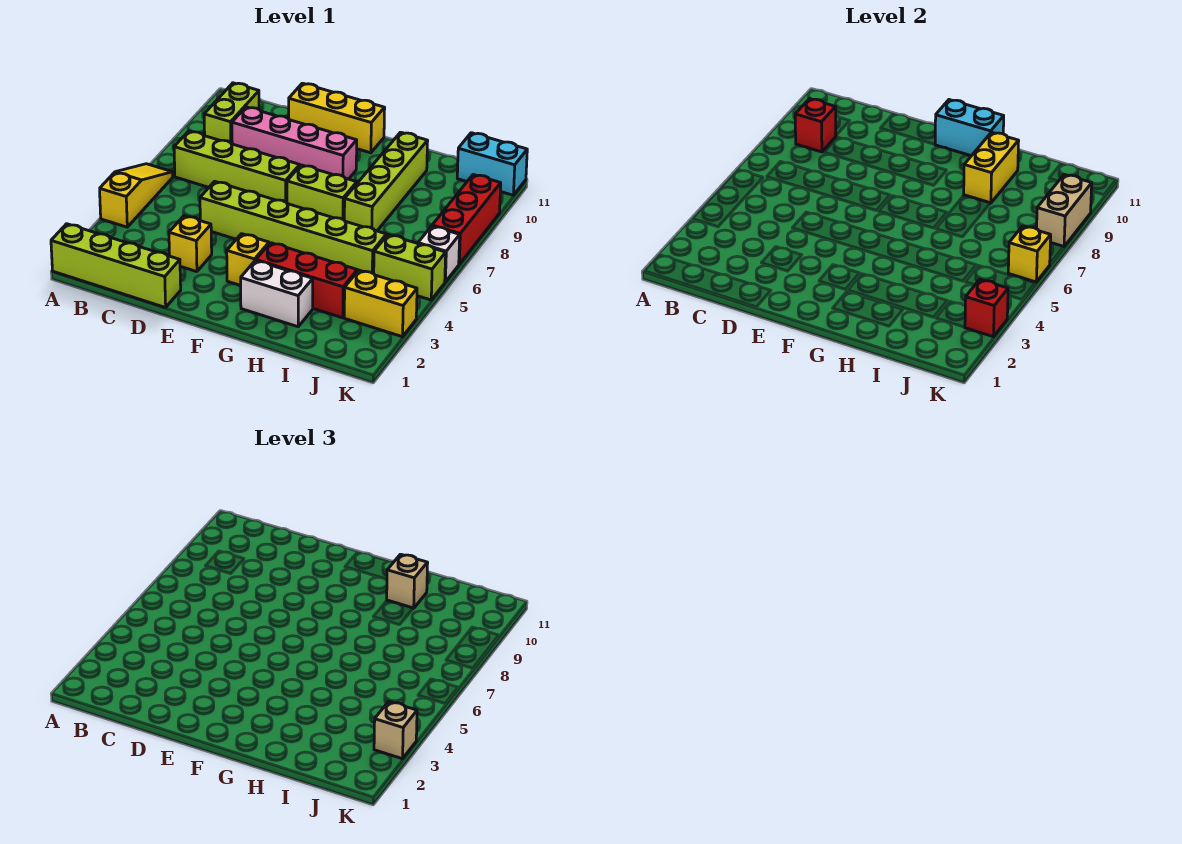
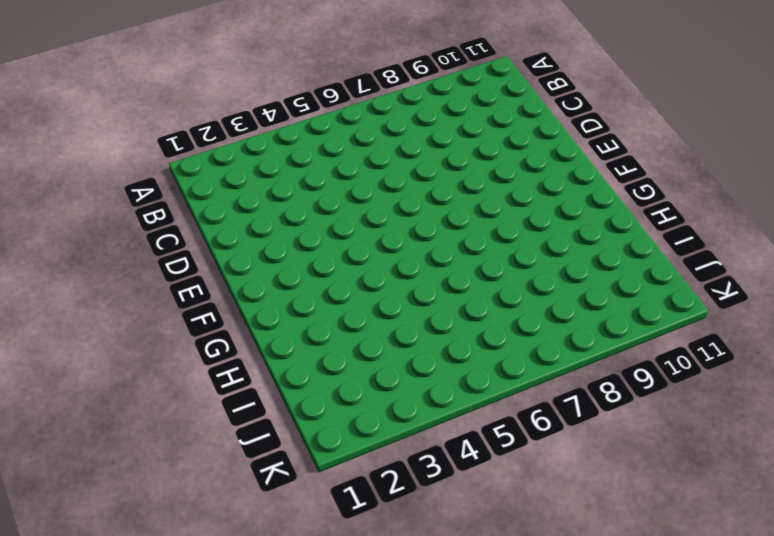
none -> lime 1x4 brick [51,224,181,308]
none -> yellow 1x3 slope [100,164,173,227]
none -> lime 1x4 brick [174,131,300,203]

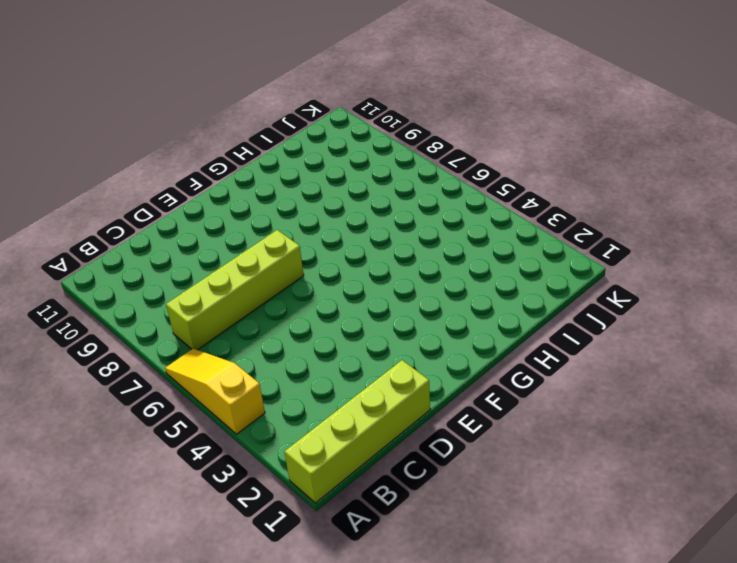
none -> lime 1x2 brick [204,83,259,144]
none -> pink 1x4 brick [232,107,357,179]
none -> yellow 1x1 brick [169,216,212,272]

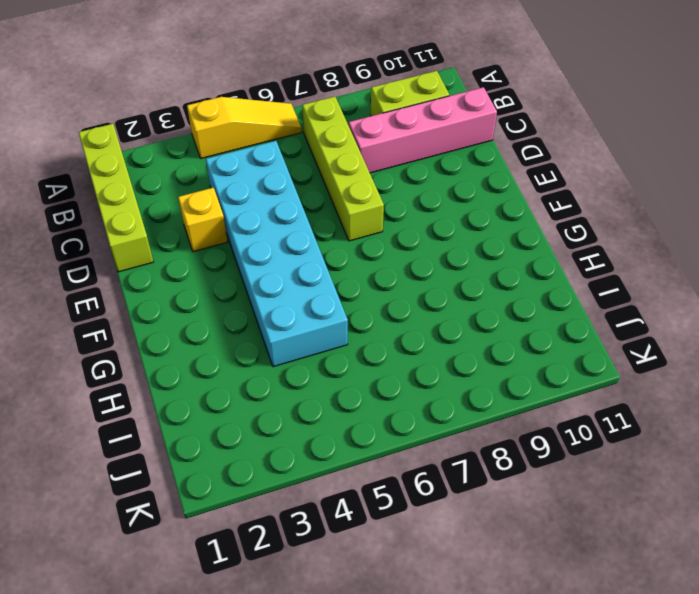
cyan 2x6 brick [206,141,348,367] -> lime 1x6 brick [200,181,386,274]
pink 1x4 brick [349,87,497,173] -> pink 1x4 brick turned to [232,107,357,179]
none -> yellow 1x3 brick [289,83,385,153]
none -> yellow 1x1 brick [227,234,269,286]
none -> lime 1x2 brick [287,165,357,220]

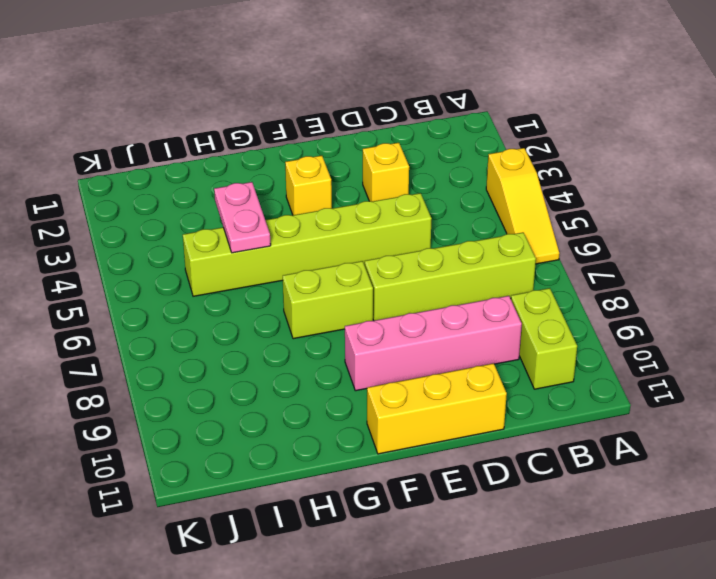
pink 1x2 plate [214,182,271,253] -> none
none -> lime 1x4 brick [51,224,181,308]
none -> white 1x2 brick [241,260,313,327]
none -> red 1x3 brick [256,243,357,318]

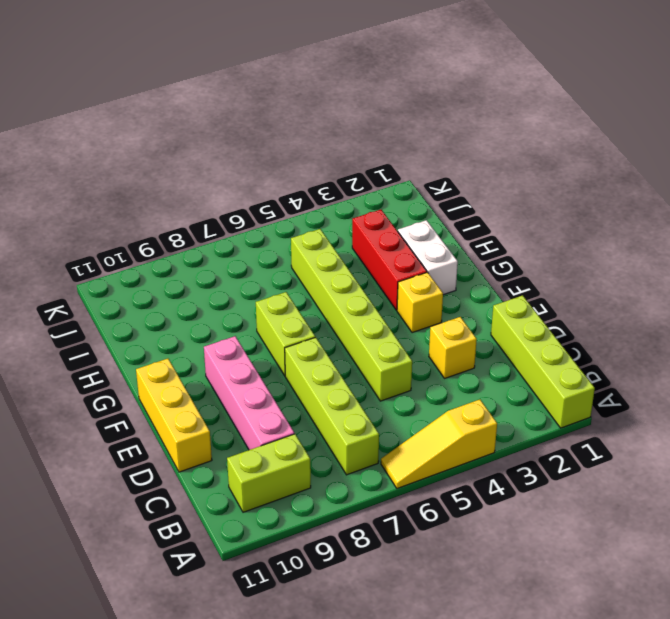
none -> lime 1x4 brick [344,132,428,231]
none -> yellow 1x2 brick [344,270,417,337]
none -> lime 1x2 brick [374,235,446,300]

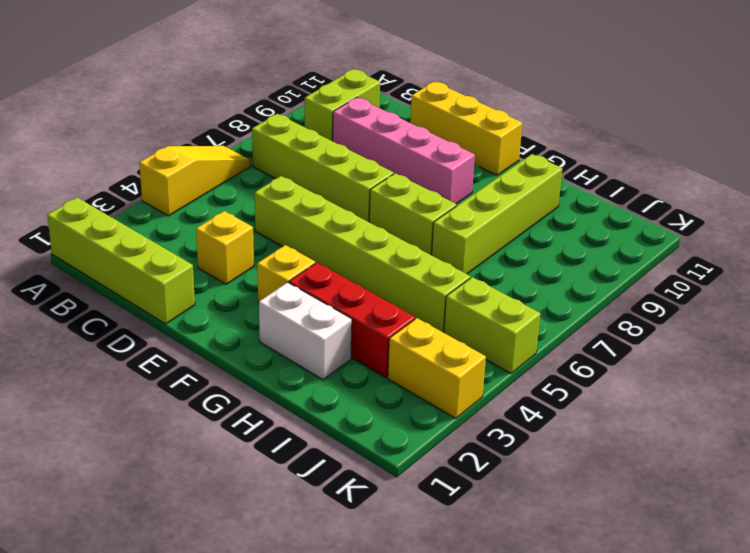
none -> cyan 1x2 brick [457,133,527,195]
none -> white 1x1 brick [418,226,460,282]
none -> red 1x3 brick [432,175,501,264]

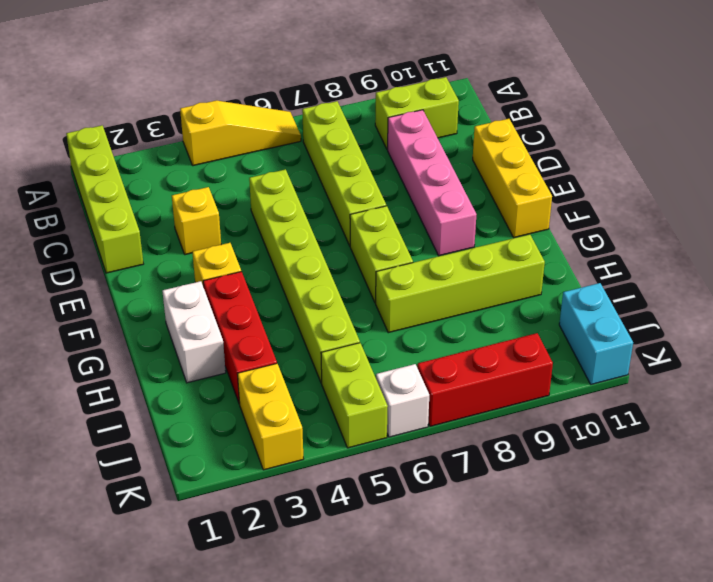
none -> red 1x1 brick [795,99,836,152]
none -> cyan 1x2 brick [935,100,1004,156]
none -> yellow 1x2 brick [964,132,1019,203]

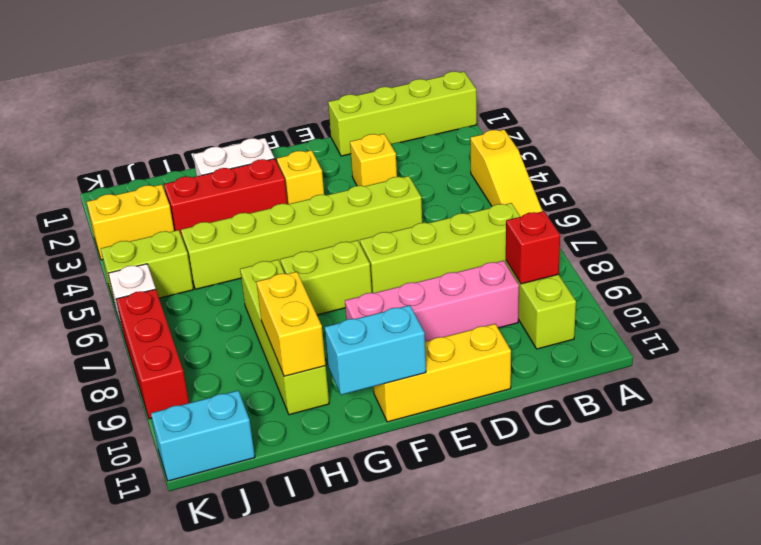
none -> red 1x1 brick [965,279,1008,337]
none -> yellow 1x1 brick [1008,226,1051,282]
none -> tan 1x2 brick [1037,175,1092,247]

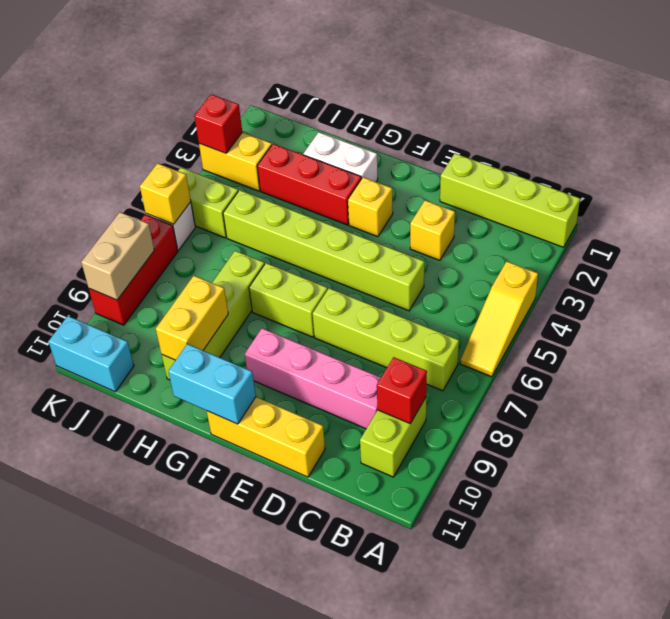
none -> tan 1x1 brick [387,554,428,608]
none -> tan 1x1 brick [374,701,417,759]

